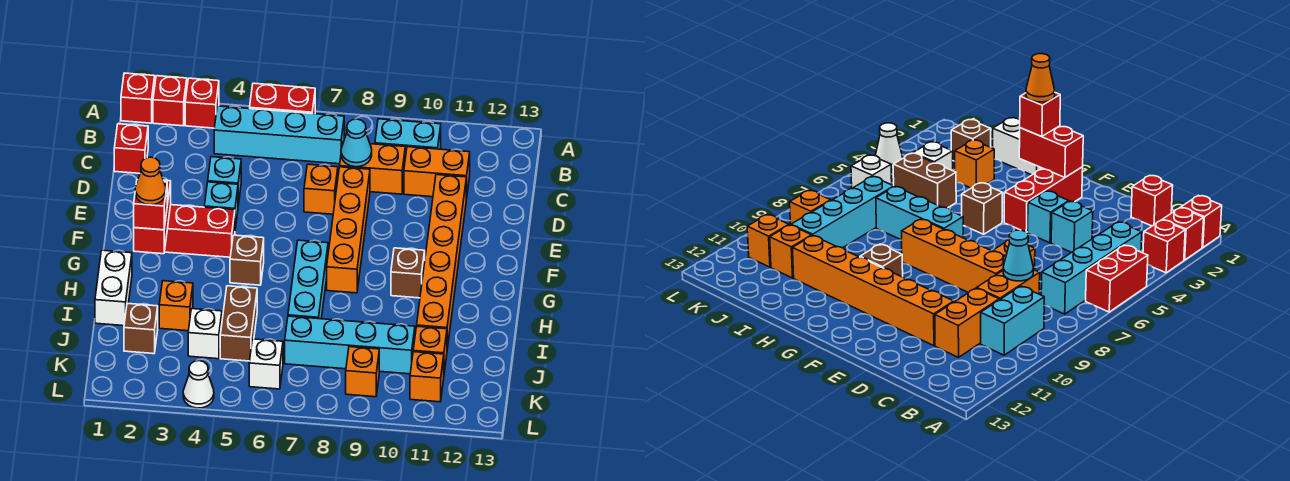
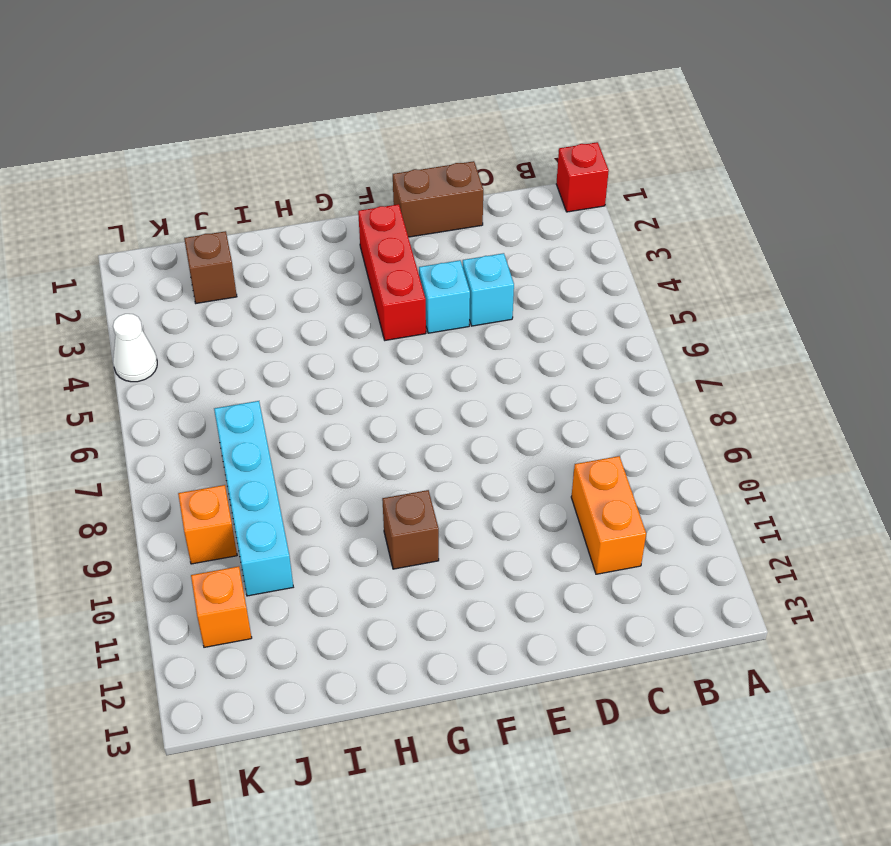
brown 1x2 brick [393,161,483,237] -> brown 1x2 brick moved to [220,286,257,361]
none -> red 1x1 brick [153,76,187,126]
none -> red 1x1 brick [185,78,219,128]
none -> red 1x2 brick [250,83,315,114]
none -> cyan 1x4 brick [214,106,344,164]

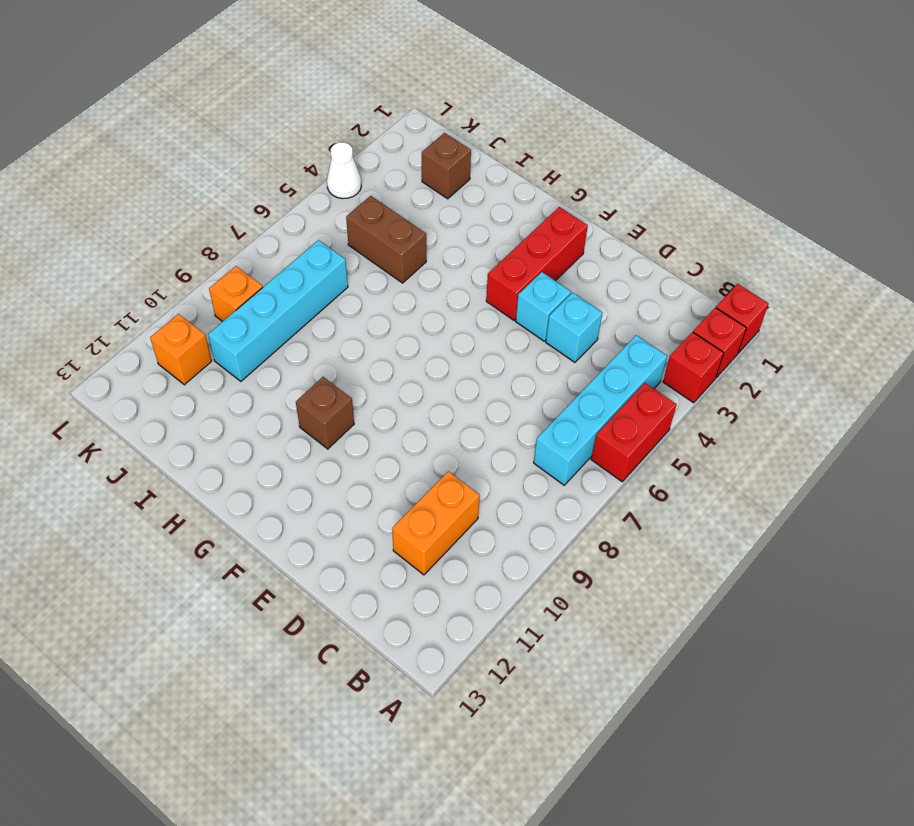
none -> cyan 1x2 brick [375,119,441,158]
none -> red 1x1 brick [114,124,148,173]
none -> orange 1x2 brick [340,143,405,194]
none -> orange 1x1 brick [304,164,338,214]

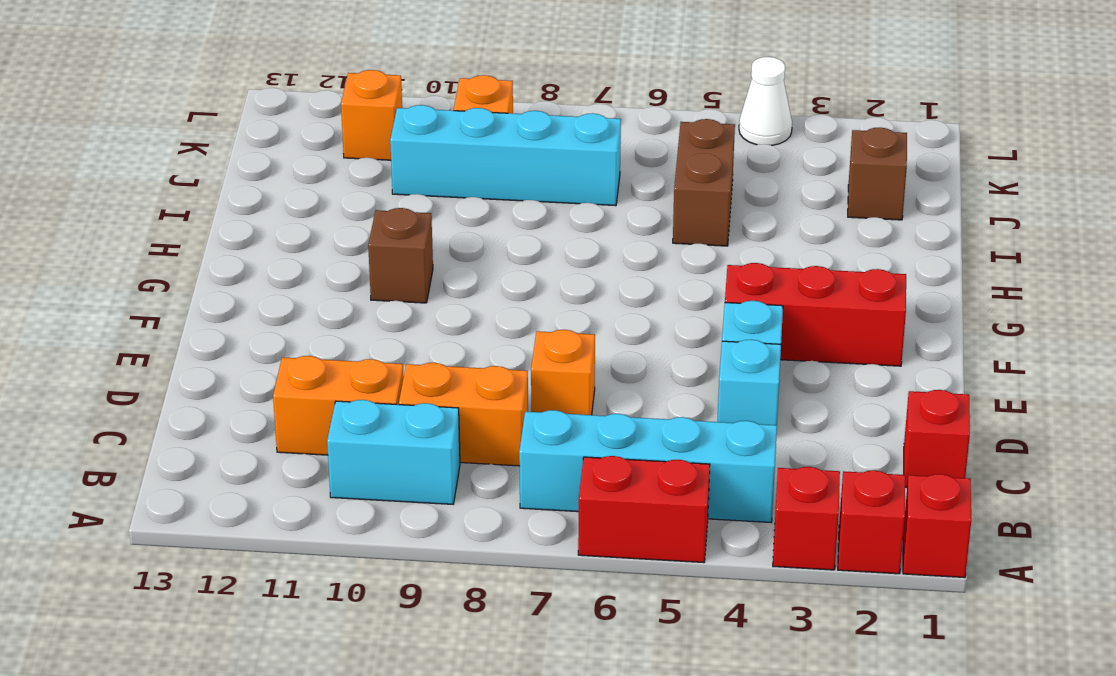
none -> orange 1x4 brick [327,167,370,293]
none -> orange 1x6 brick [417,175,466,348]
none -> brown 1x1 brick [230,235,264,285]
none -> cyan 1x3 brick [288,240,328,319]

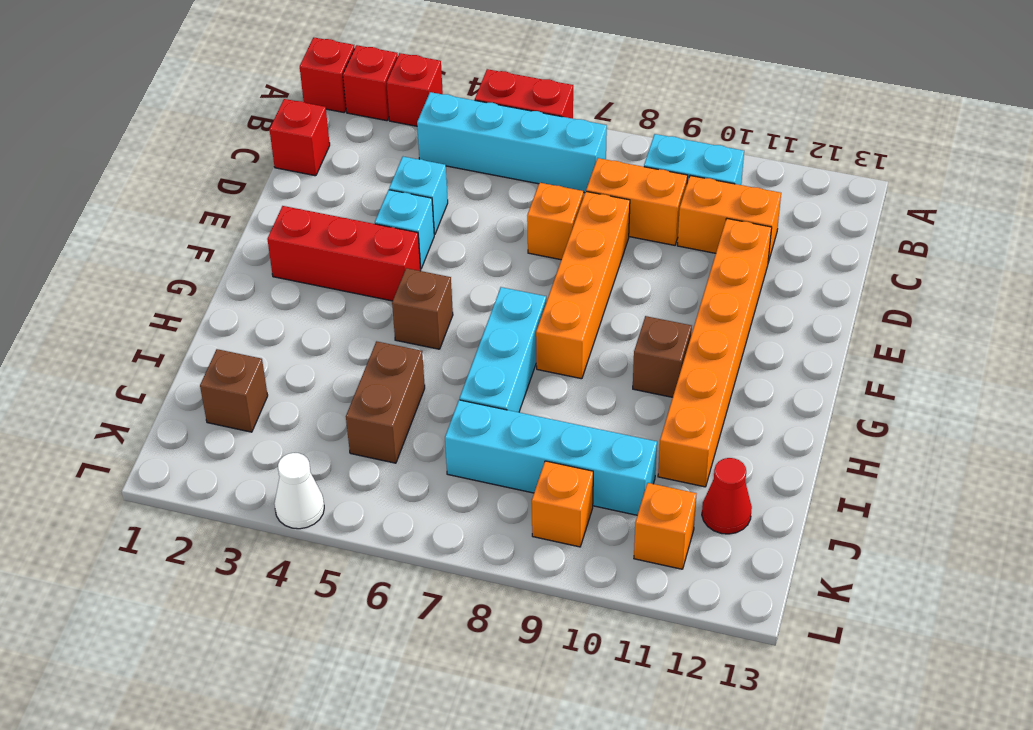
red 1x1 cone [702,458,752,534] -> none
none -> white 1x2 brick [95,250,132,326]
none -> orange 1x1 brick [159,281,193,331]
none -> white 1x1 brick [188,309,222,359]
none -> orange 1x1 brick [413,326,447,372]

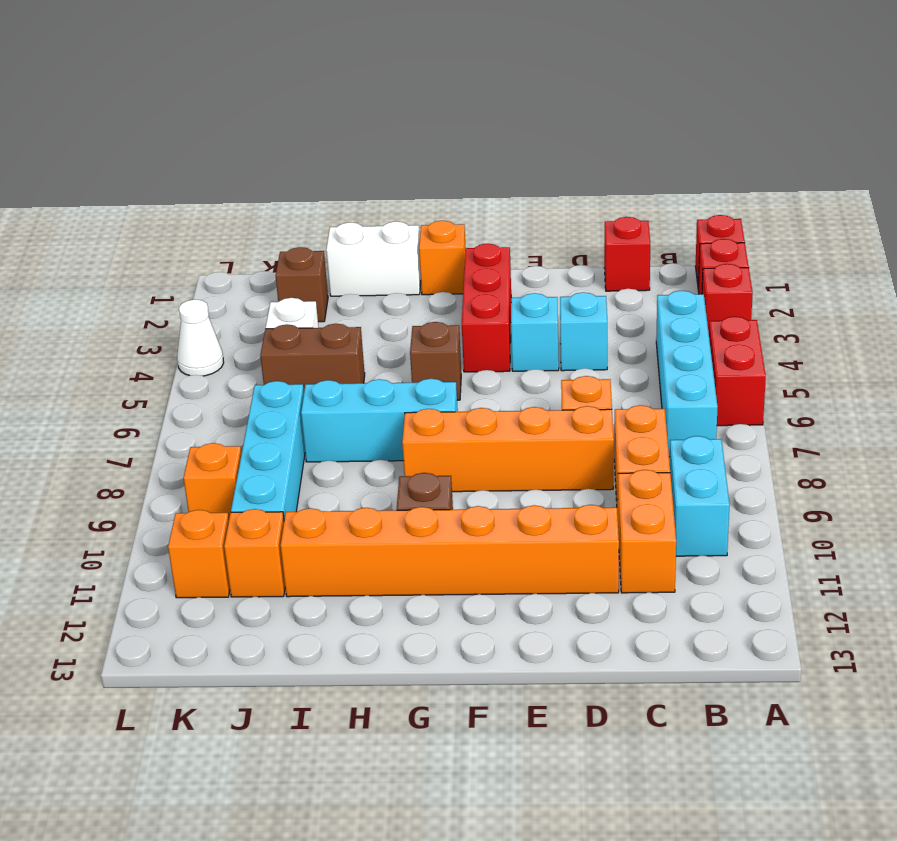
orange 1x1 brick [419,221,466,295] -> orange 1x1 brick moved to [159,281,193,331]
none -> white 1x1 brick [249,339,283,389]
none -> cyan 1x1 cone [341,119,372,167]
none -> red 1x2 brick [134,180,171,254]
none -> red 1x1 brick [134,180,167,230]

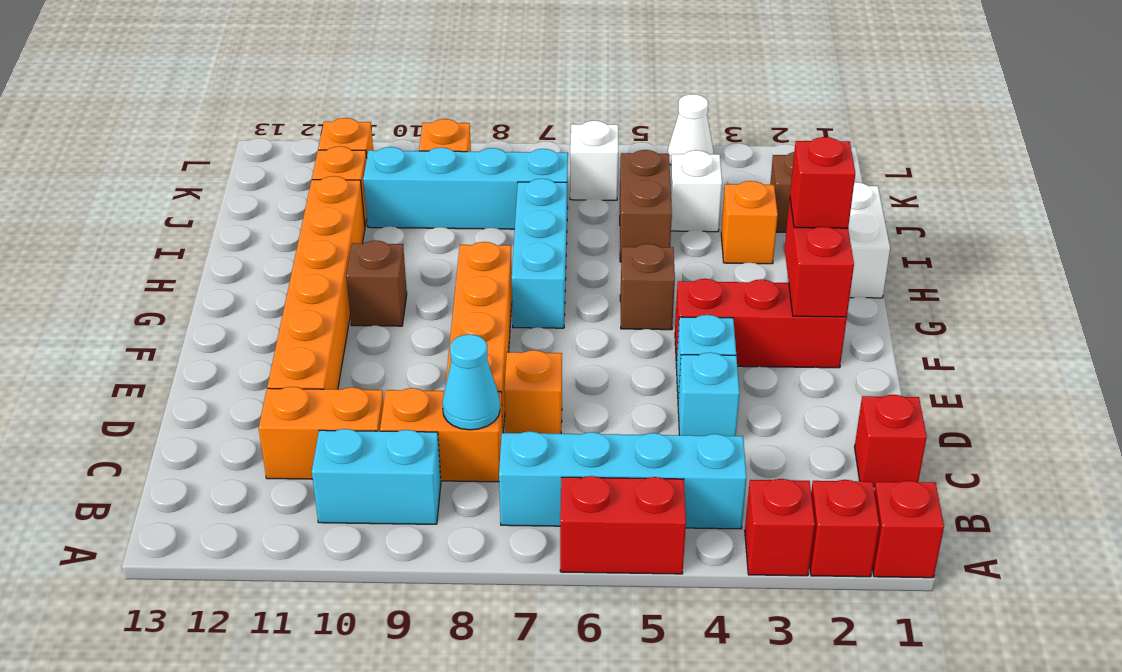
none -> orange 1x1 cone [135,157,166,205]

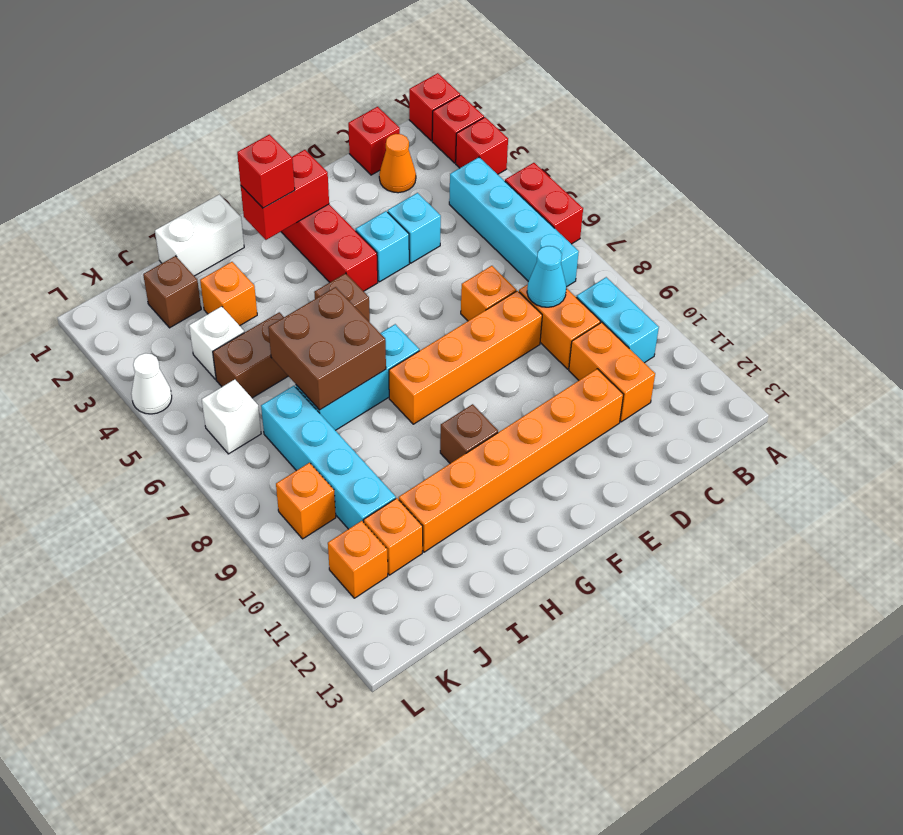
orange 1x1 cone [379,134,416,193] -> orange 1x1 cone moved to [135,157,166,205]
brown 2x2 brick [268,287,386,410] -> none

